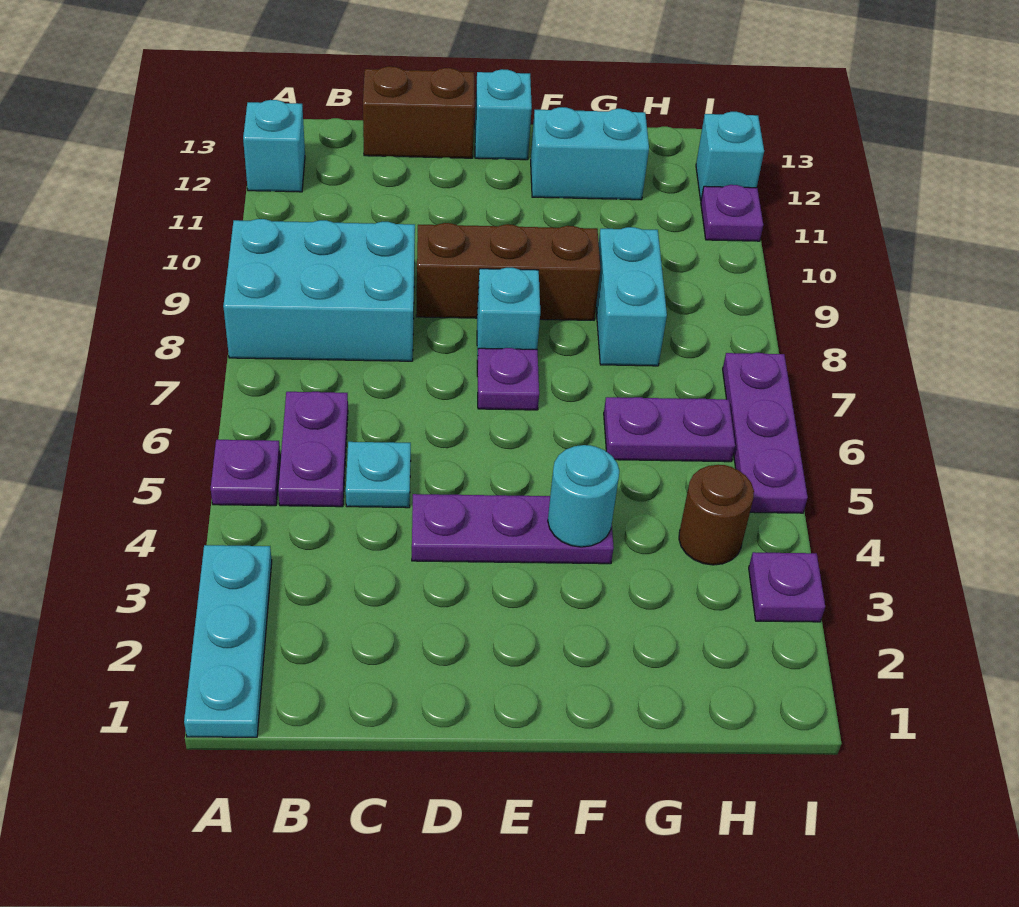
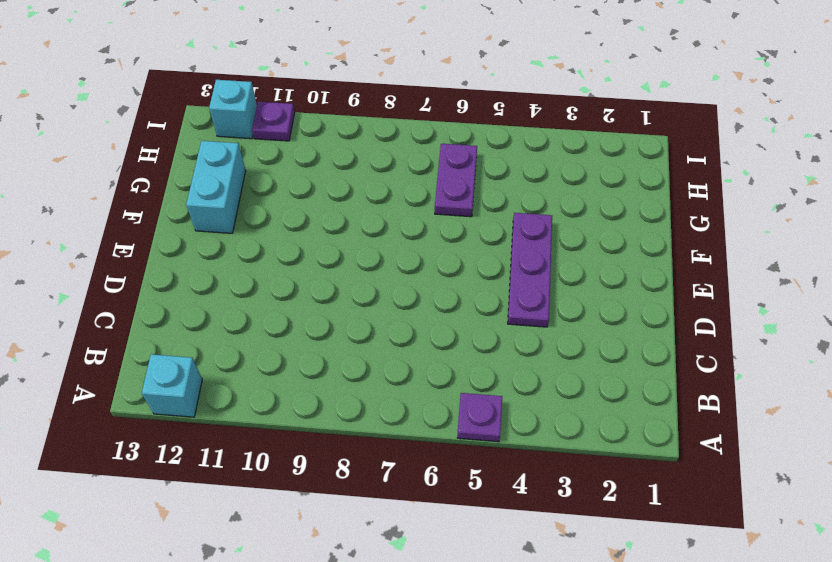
none -> cyan 1x3 plate [184,545,272,737]
none -> cyan 2x3 brick [223,219,415,361]
none -> purple 1x2 plate [278,392,348,507]

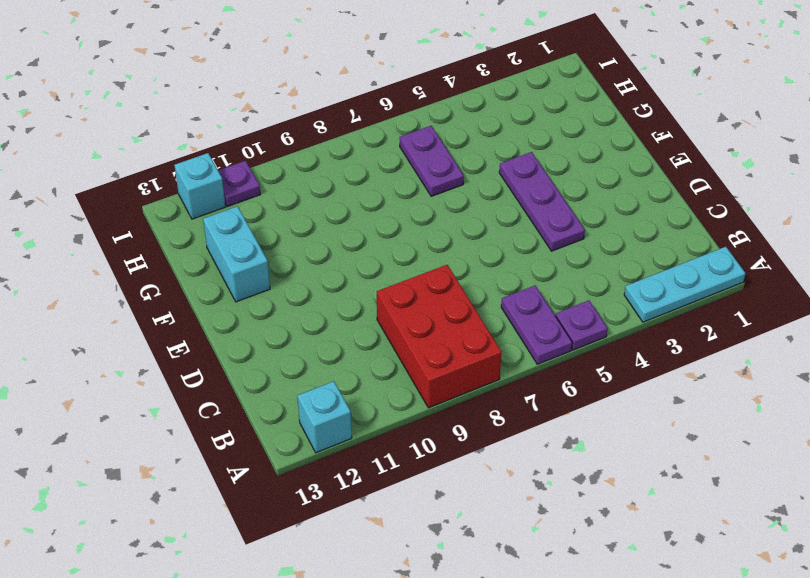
purple 1x2 plate [501,286,572,364] -> purple 1x2 plate turned to [278,392,348,507]
red 2x3 brick [377,265,501,408] -> cyan 2x3 brick [223,219,415,361]
none -> cyan 1x1 plate [346,442,411,508]
none -> brown 1x2 brick [363,66,475,158]
none -> brown 1x3 brick [416,223,600,320]

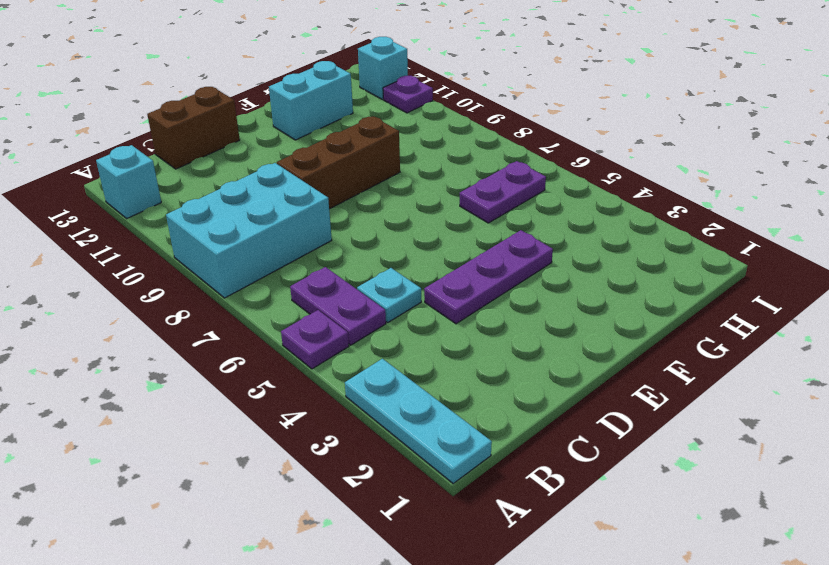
none -> purple 1x1 plate [477,348,539,410]
none -> cyan 1x1 brick [477,268,540,362]
none -> cyan 1x1 brick [475,69,532,160]

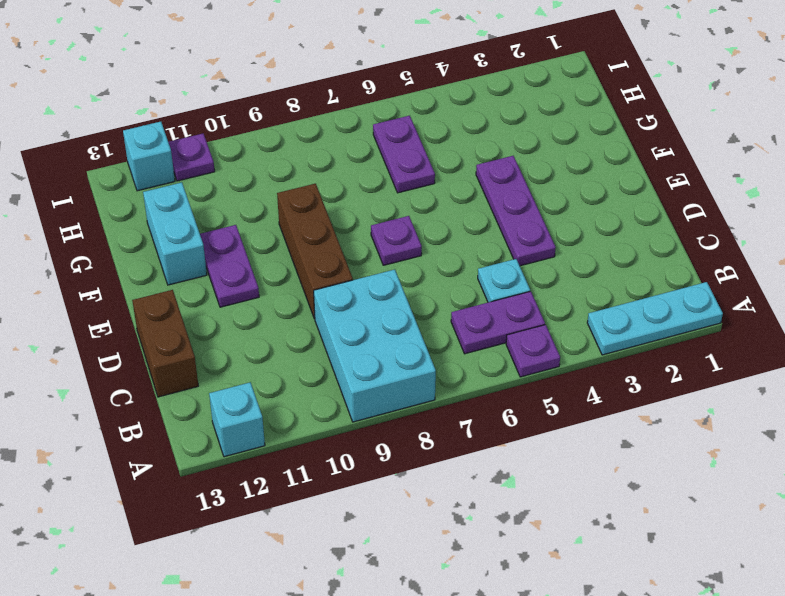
purple 1x2 plate [200,225,259,307] -> none
none -> cyan 1x1 brick [477,268,540,362]
none -> cyan 1x1 brick [475,69,532,160]
none -> cyan 1x2 brick [596,227,667,366]

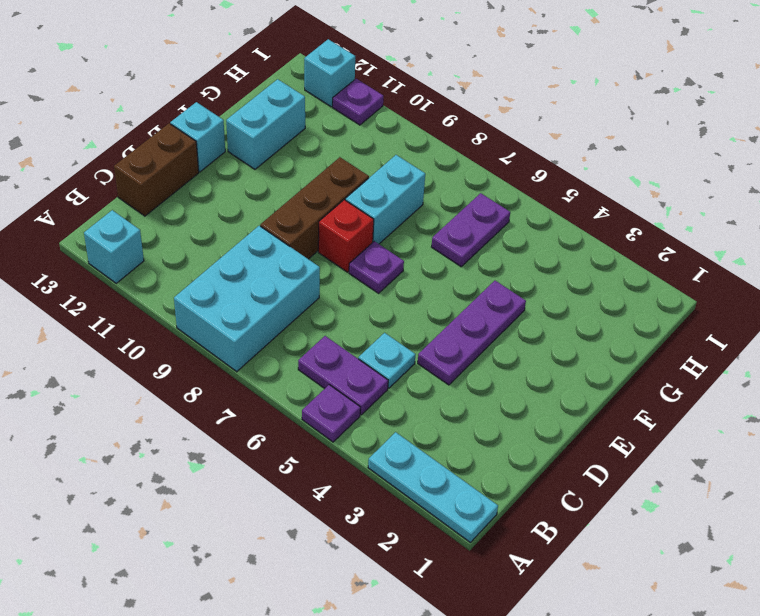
red 1x1 brick [318,200,374,272] -> cyan 1x1 brick [477,268,540,362]
cyan 1x2 brick [345,155,425,244] -> cyan 1x2 brick turned to [596,227,667,366]
none -> brown 1x1 round brick [679,465,754,565]
none -> purple 1x1 plate [749,552,825,622]
none -> purple 1x3 plate [723,353,808,513]

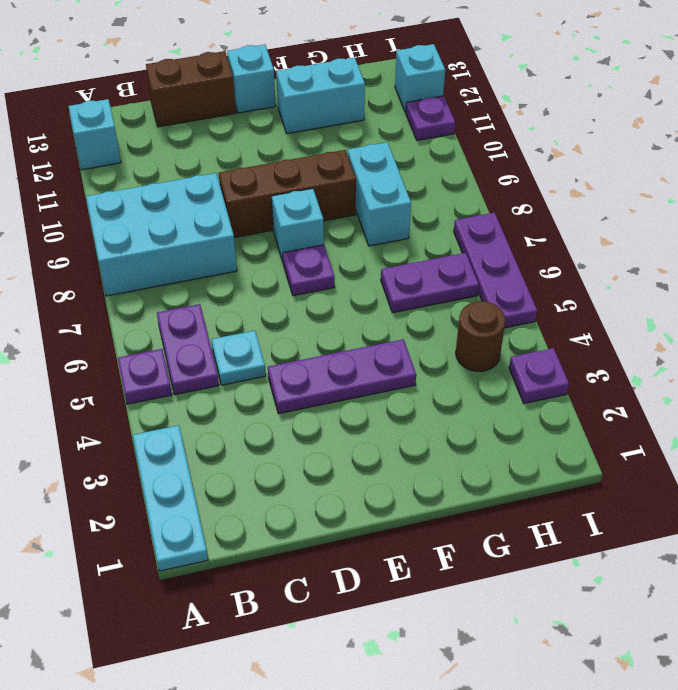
none -> cyan 1x1 round brick [548,445,619,547]

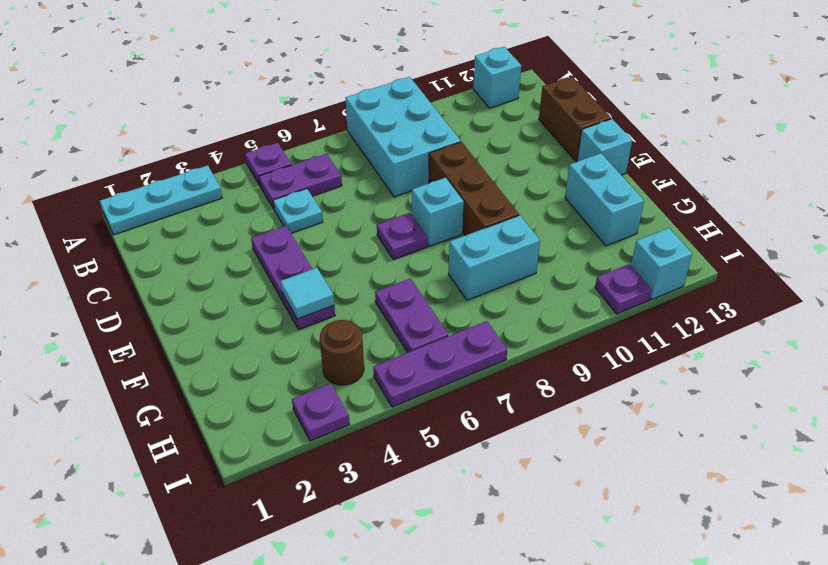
cyan 1x1 tile [280,268,334,319] -> cyan 1x1 round brick [548,445,619,547]

